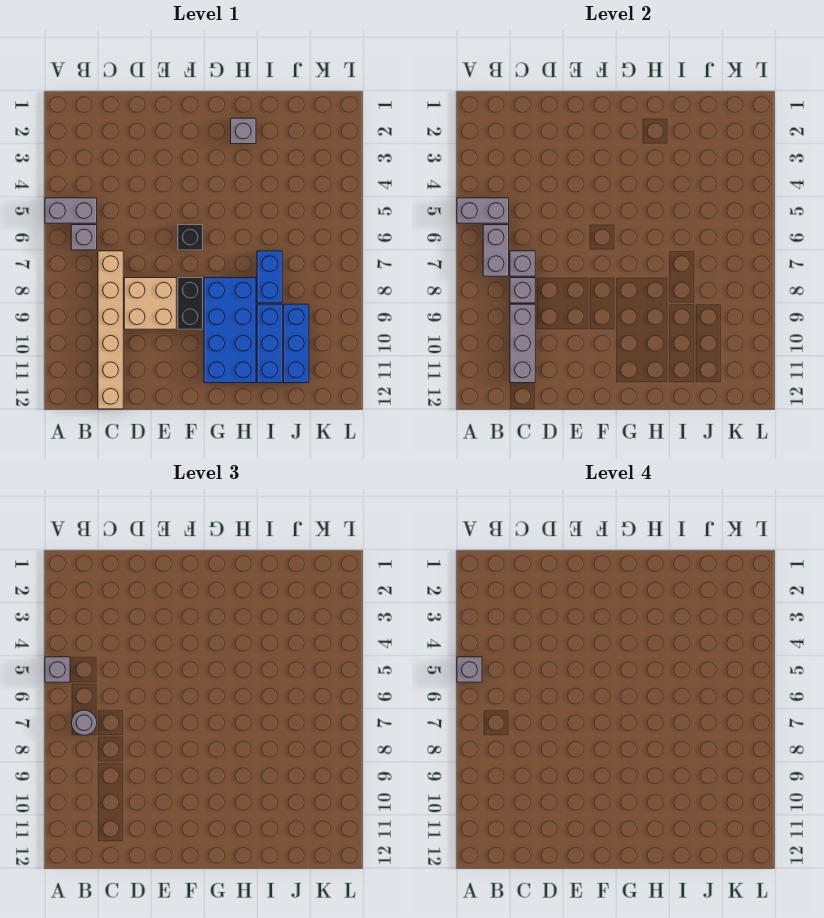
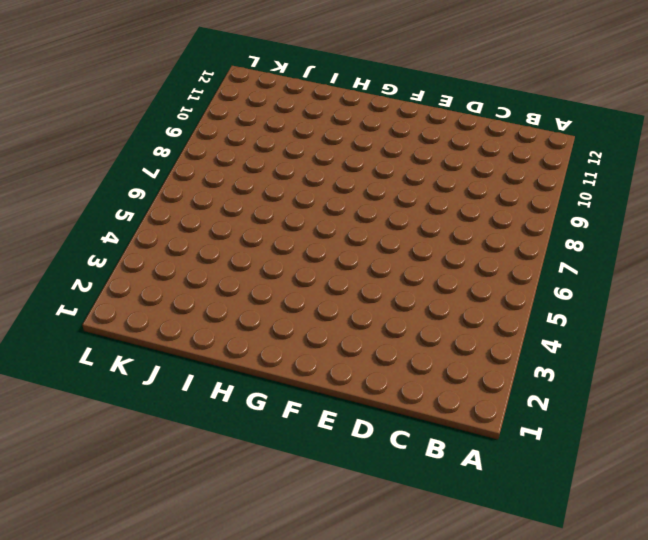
none -> grey 1x2 brick [45,198,97,223]
none -> grey 1x1 brick [71,225,97,250]
none -> tan 1x6 brick [98,251,123,409]

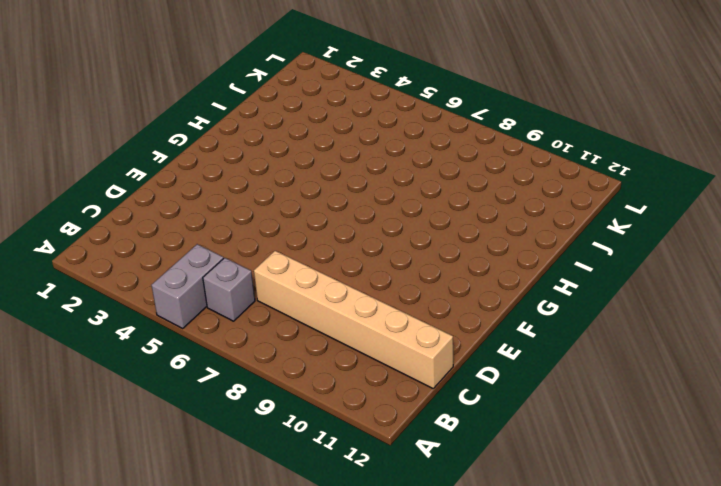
none -> tan 2x2 brick [124,278,176,329]
none -> black 1x1 brick [178,225,203,250]
none -> black 1x2 brick [178,278,203,329]

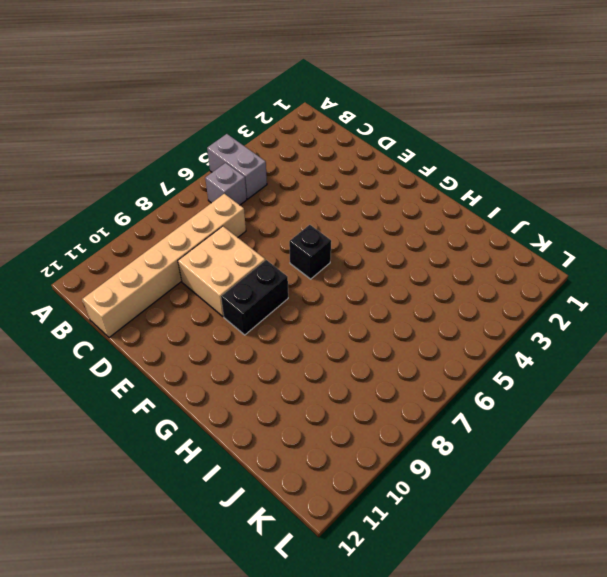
none -> blue 2x4 brick [204,278,256,383]
none -> grey 1x1 brick [231,118,256,144]
none -> blue 1x2 brick [257,251,282,303]

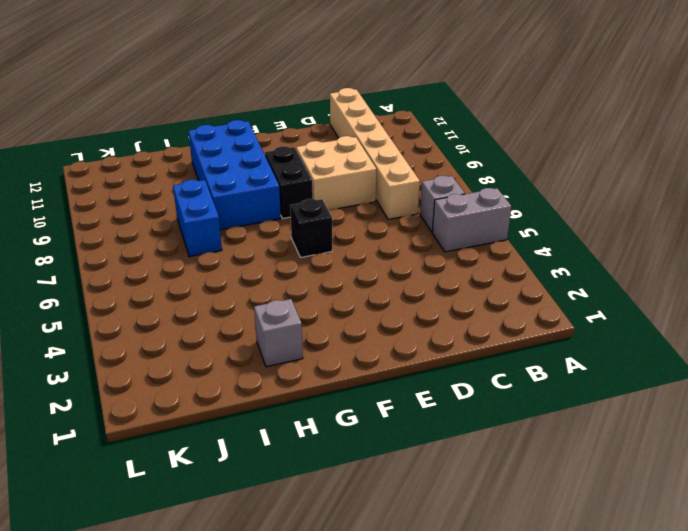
none -> blue 1x3 brick [257,304,282,383]
none -> blue 1x3 brick [284,304,309,383]
none -> grey 1x2 brick [457,198,509,223]

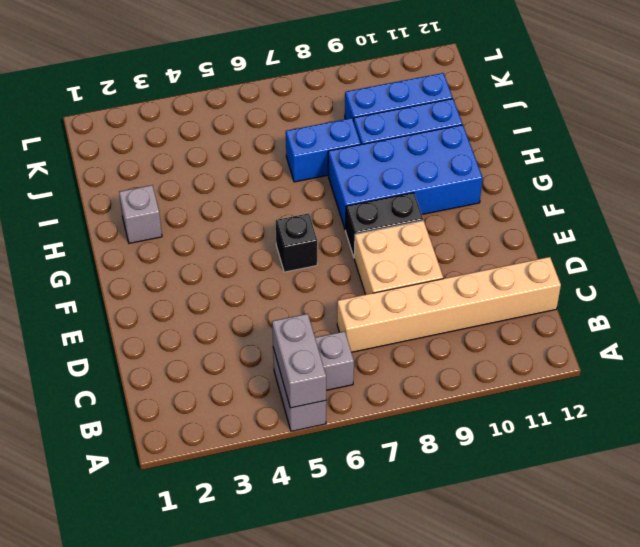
none -> grey 1x2 brick [483,225,509,276]
none -> grey 1x1 brick [510,251,535,276]
none -> grey 1x1 brick [510,278,535,303]

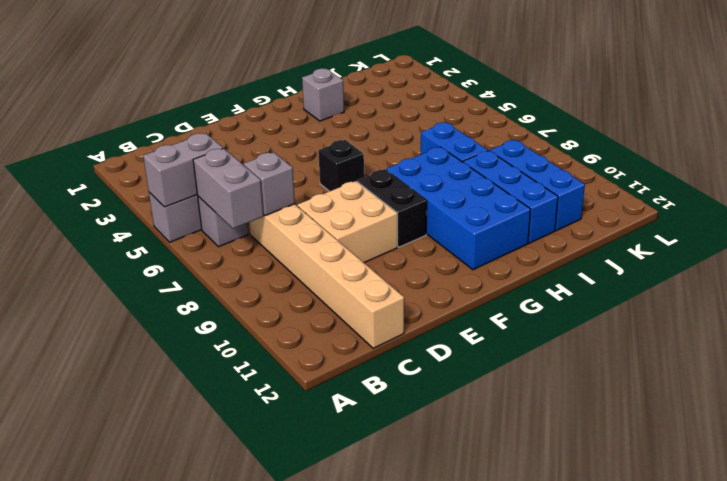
none -> grey 1x1 brick [510,278,535,303]
none -> grey 1x3 brick [510,304,535,383]
none -> grey 1x1 brick [45,657,70,682]

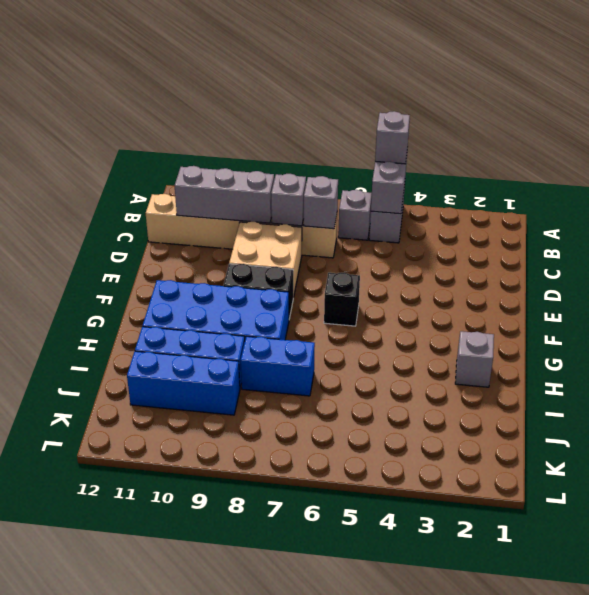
none -> grey 1x2 brick [483,225,509,276]
none -> grey 1x1 round brick [71,710,97,735]
none -> grey 1x1 brick [457,657,482,682]

